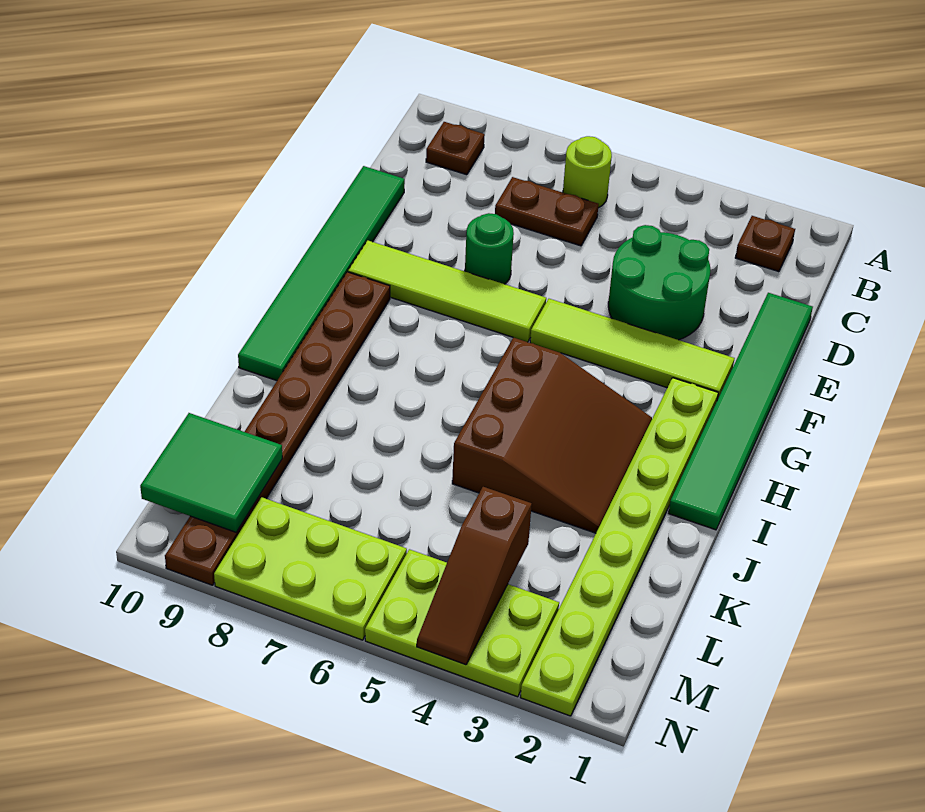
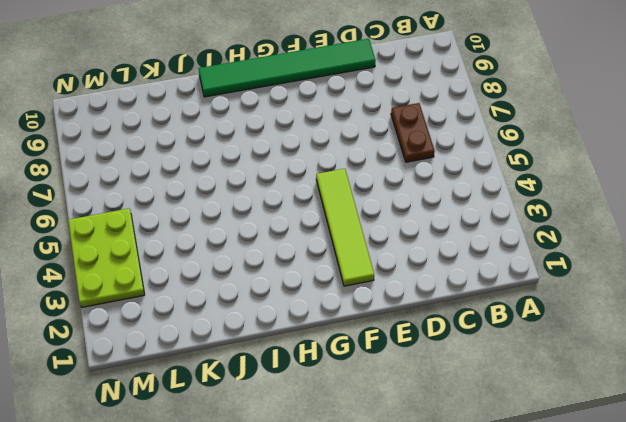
none -> brown 1x1 plate [735,216,795,272]
none -> lime 1x1 round brick [563,136,612,208]
none -> brown 1x1 plate [426,122,485,175]

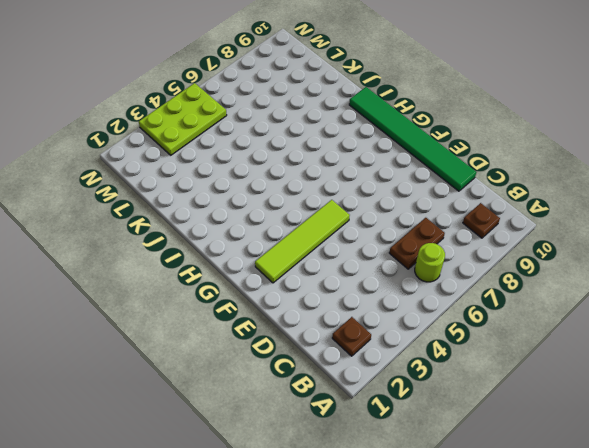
none -> green 1x6 tile [668,293,813,530]
none -> green 2x2 round brick [608,225,710,340]
none -> green 1x1 round brick [465,213,514,284]

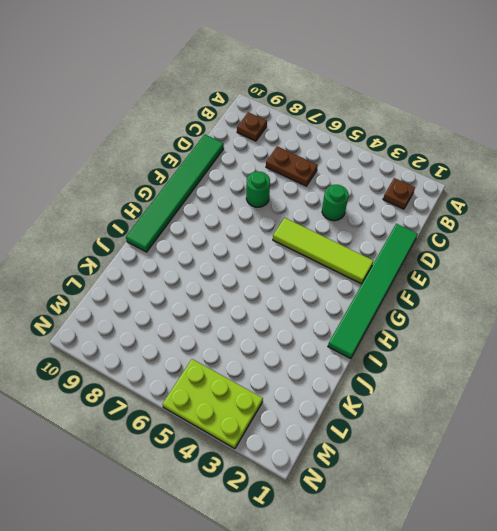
green 1x1 round brick [322,185,349,221] -> green 2x2 round brick [608,225,710,340]
none -> lime 1x1 round brick [563,136,612,208]
none -> lime 1x4 tile [348,241,546,342]
none -> lime 1x8 plate [520,378,718,716]

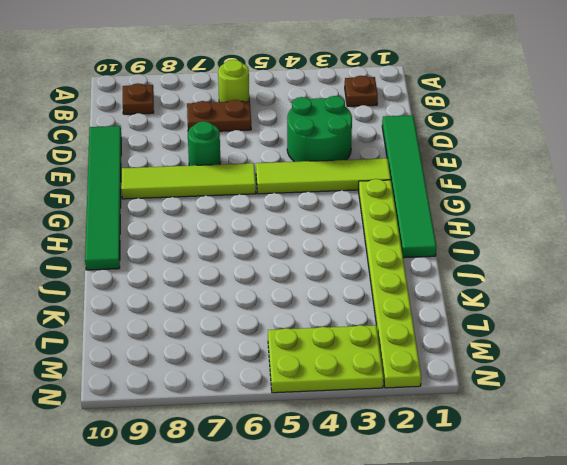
none -> brown 1x8 plate [165,272,390,585]
none -> brown 3x3 slope [452,337,652,533]
none -> lime 2x3 plate [214,497,407,640]

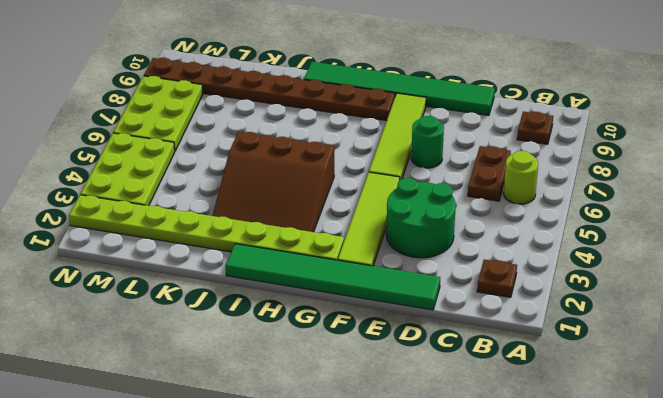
none -> brown 1x3 slope [417,487,532,665]
none -> green 2x2 tile [140,413,282,532]

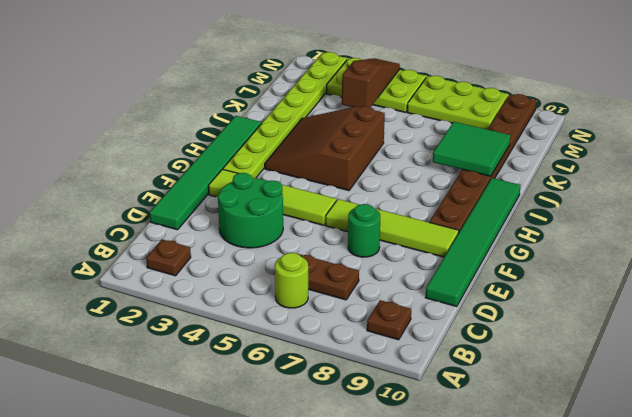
green 2x2 tile [433,122,510,176] -> green 2x2 tile moved to [140,413,282,532]

